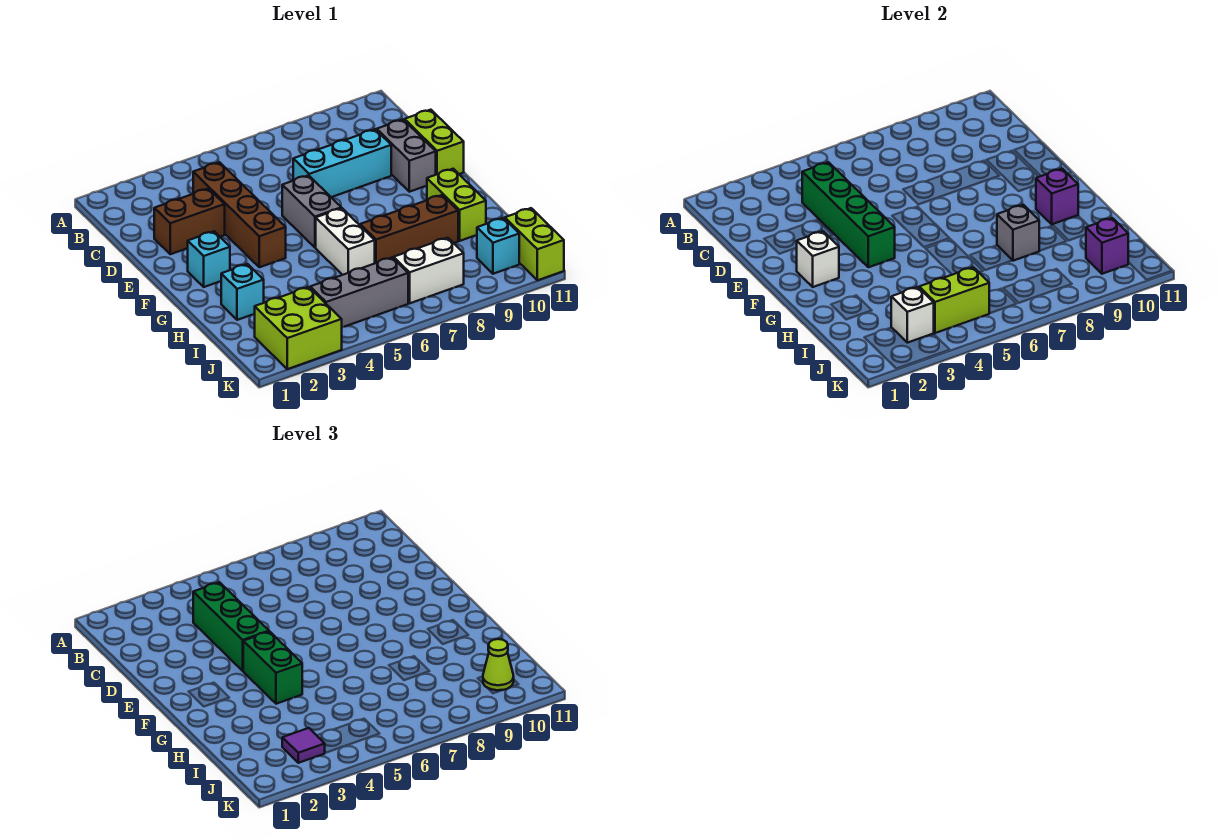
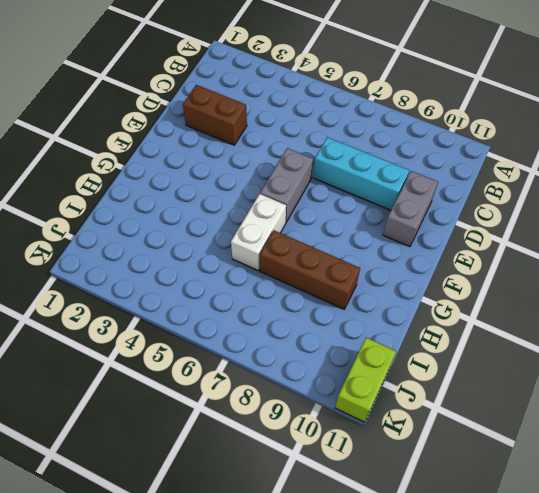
none -> brown 1x4 brick [193,162,286,267]
none -> lime 1x2 brick [405,110,464,175]
none -> cyan 1x1 brick [188,231,230,287]

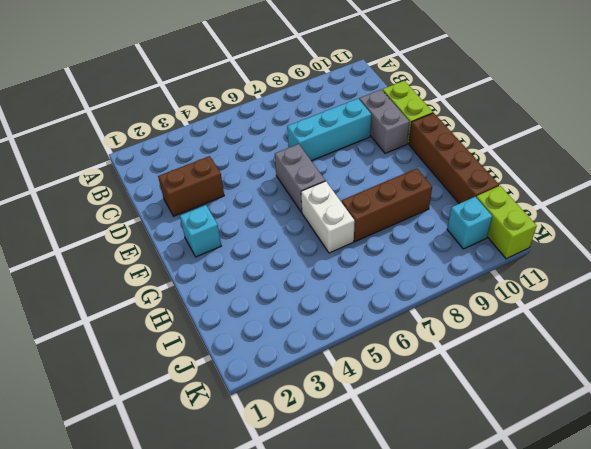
brown 1x4 brick [409,113,499,204] -> brown 1x4 brick moved to [193,162,286,267]
none -> lime 1x2 brick [427,169,486,241]
none -> cyan 1x1 brick [221,264,264,320]
none -> lime 2x2 brick [255,287,342,369]

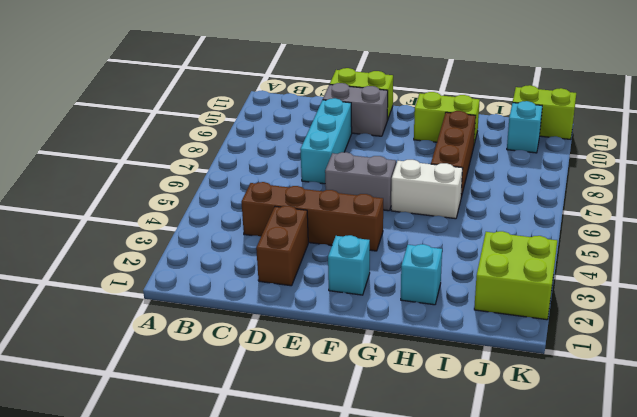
none -> grey 1x3 brick [310,258,408,327]
none -> white 1x2 brick [394,238,464,303]
none -> green 1x4 brick [802,162,895,267]

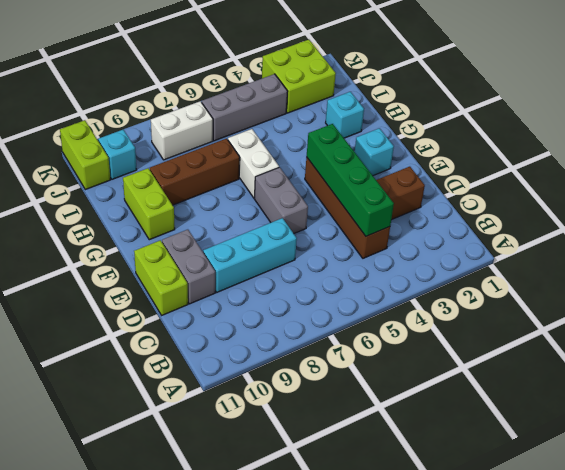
none -> white 1x1 brick [797,231,839,287]
none -> purple 1x1 brick [1036,169,1078,224]
none -> grey 1x1 brick [997,205,1039,261]

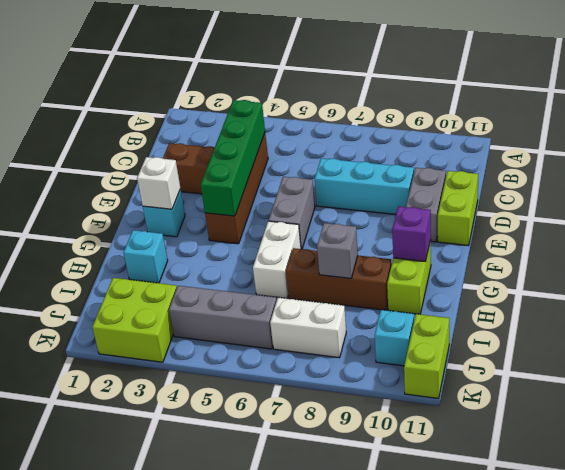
none -> white 1x1 brick [891,287,934,343]
none -> lime 1x2 brick [919,267,989,333]
none -> purple 1x1 brick [1086,218,1128,274]

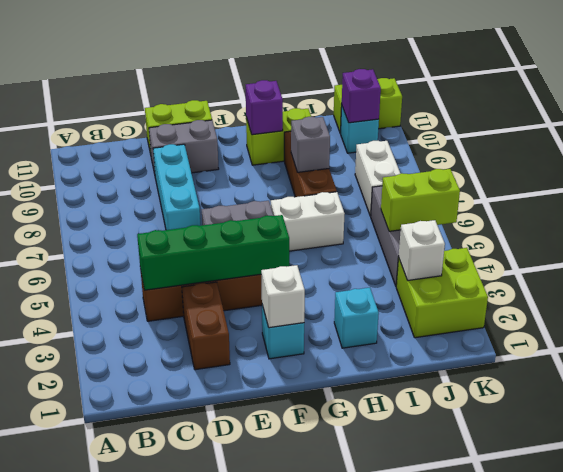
lime 1x2 brick [381,169,460,231] -> lime 1x2 brick turned to [919,267,989,333]
none -> green 1x3 brick [193,582,269,671]
none -> green 1x2 brick [243,632,302,704]
none -> purple 1x1 tile [282,728,325,763]

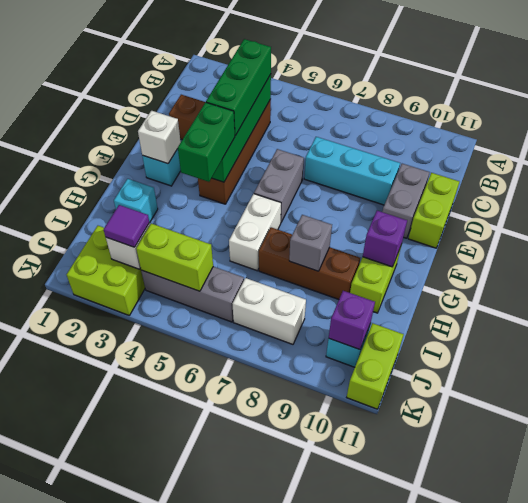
none -> lime 1x1 cone [483,639,514,690]

